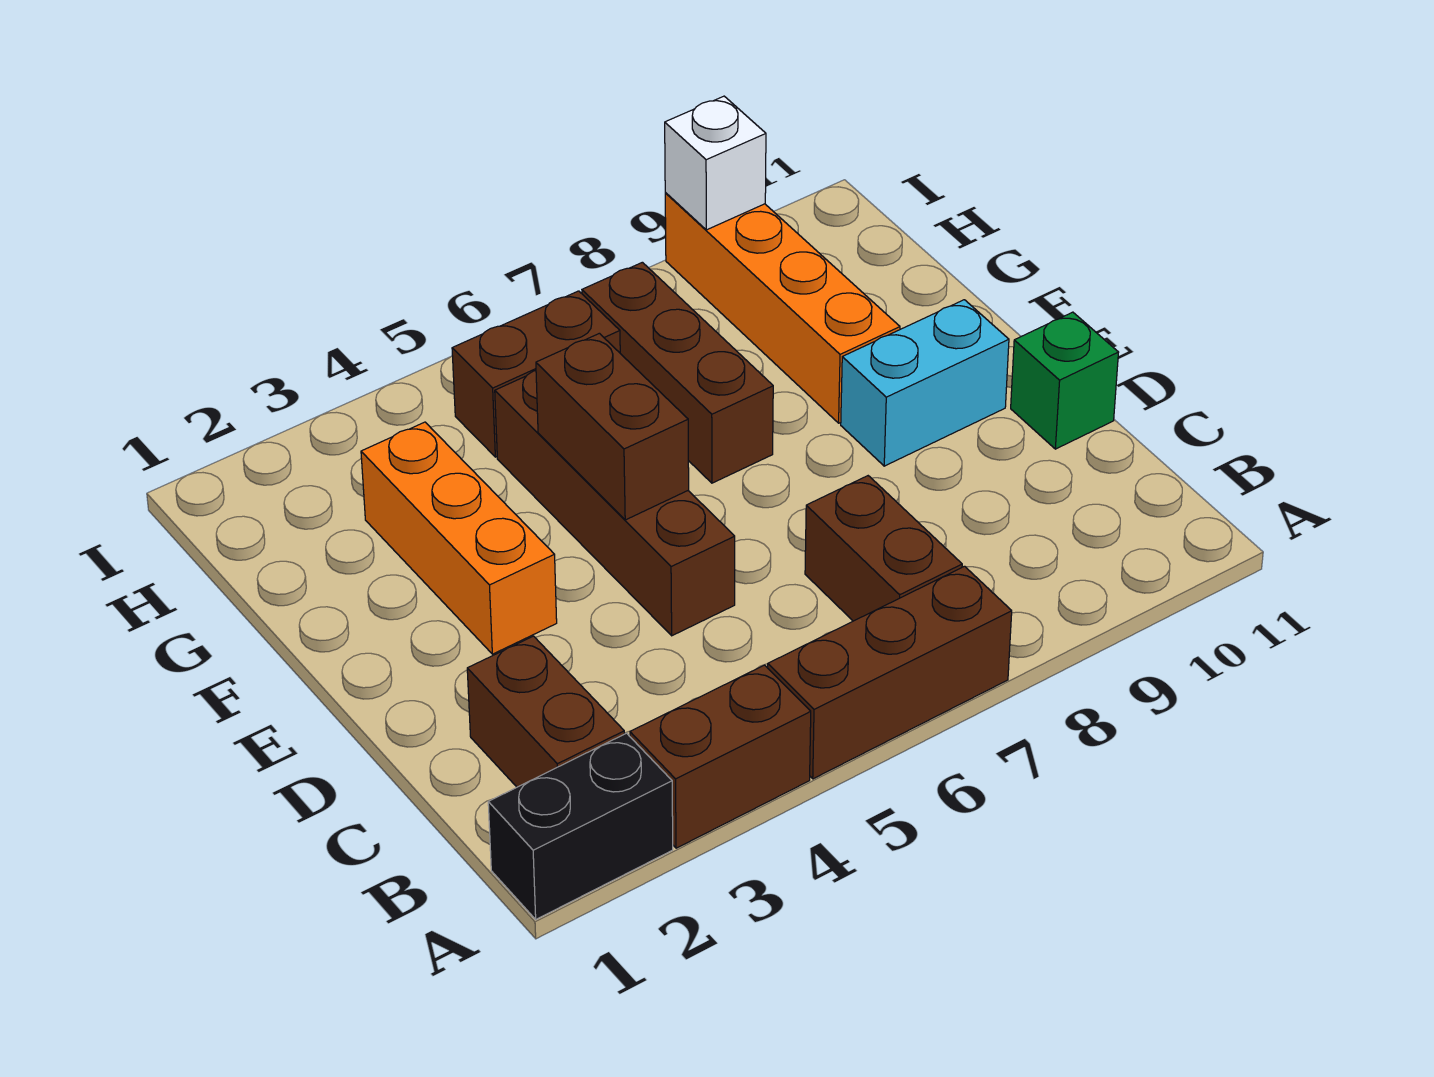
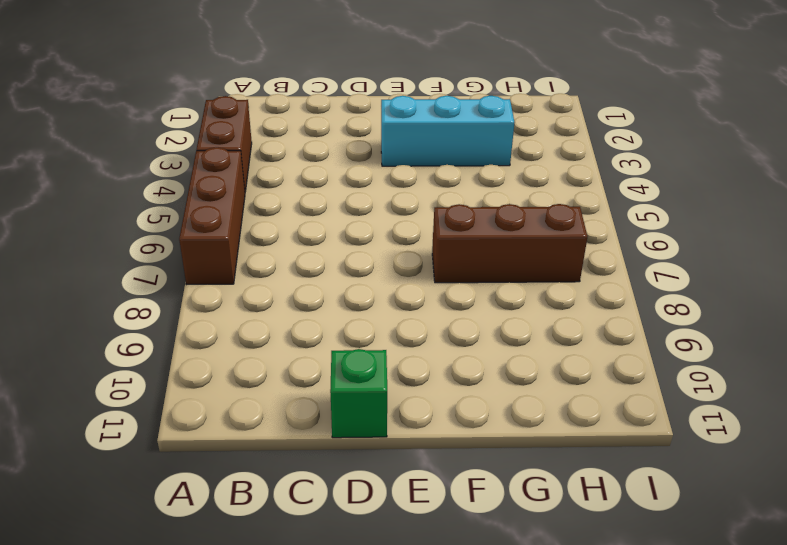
cyan 1x3 brick [381,96,514,166] -> orange 1x3 brick [361,422,557,654]
none -> black 1x2 brick [488,733,673,919]
none -> brown 1x2 brick [467,636,624,787]
none -> brown 1x2 brick [805,476,962,621]

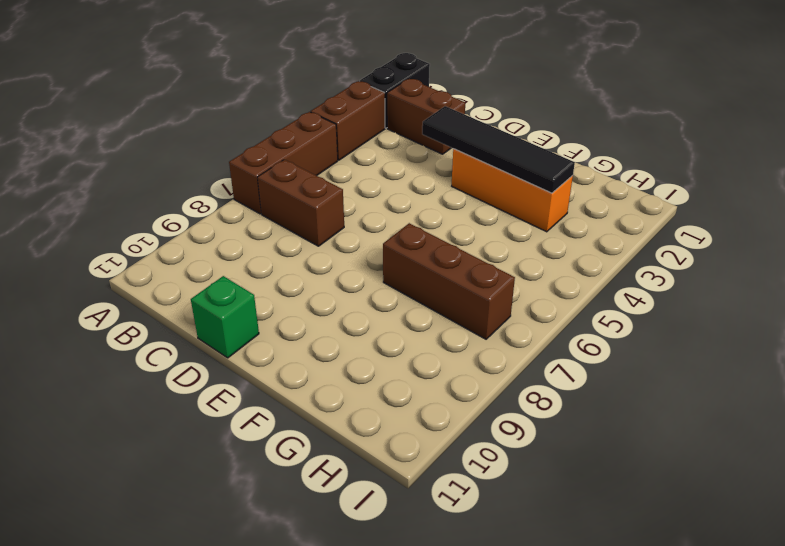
black 1x4 tile [422,106,575,193] -> none
none -> brown 1x4 brick [495,370,735,636]
none -> cyan 1x2 brick [841,300,1009,466]
none -> orange 1x4 brick [665,193,900,423]

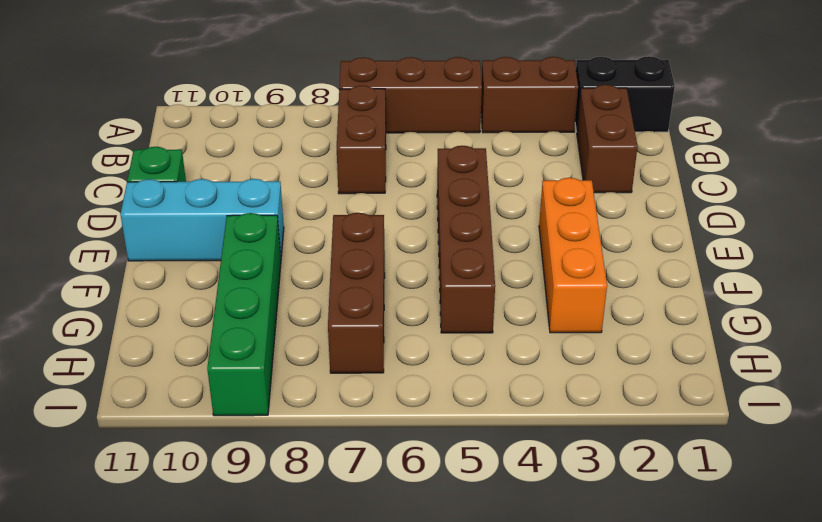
cyan 1x3 brick [120,179,284,261] -> cyan 1x2 brick [841,300,1009,466]
green 1x4 brick [207,213,281,416] -> orange 1x4 brick [665,193,900,423]
none -> brown 1x2 brick [452,291,620,457]
none -> brown 1x2 brick [536,333,689,520]
none -> white 1x1 brick [665,96,766,230]

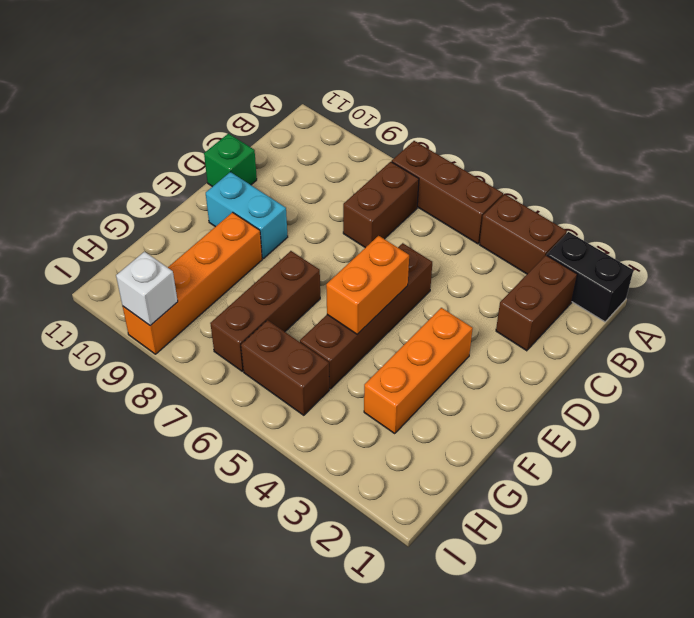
orange 1x2 brick [326,236,409,334] -> brown 1x2 brick [536,333,689,520]

